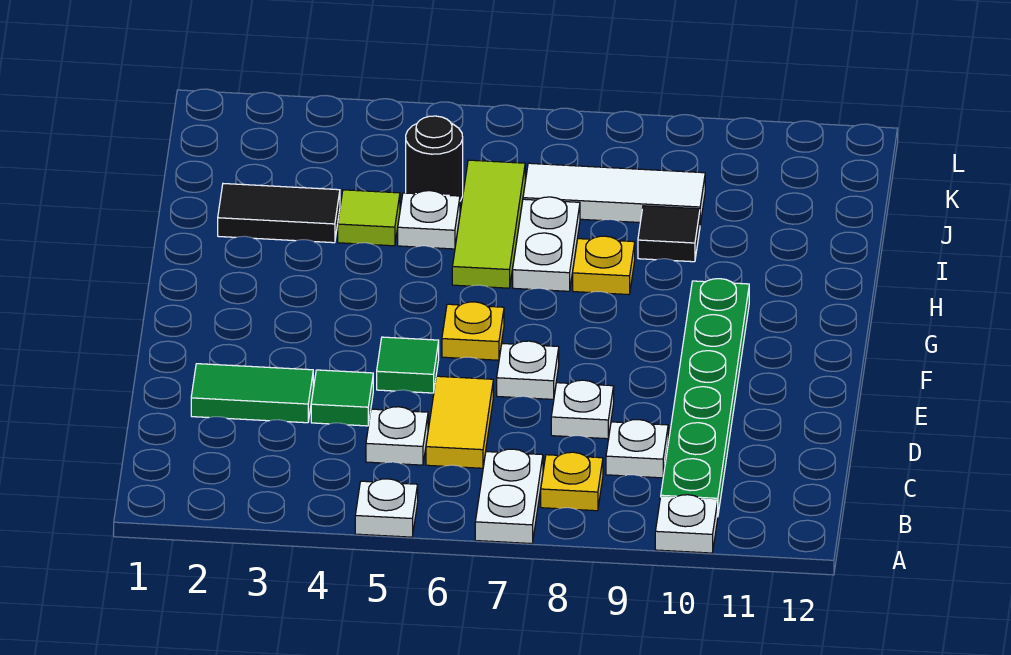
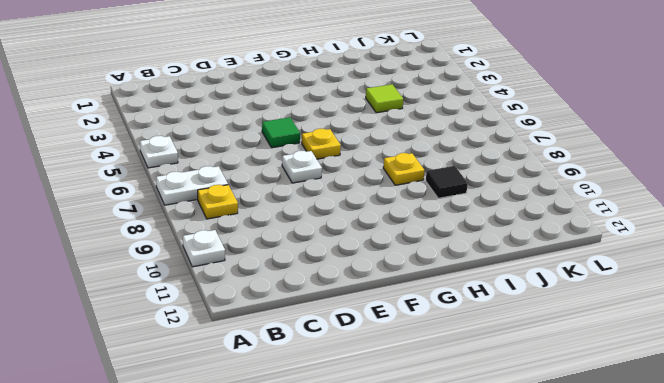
none -> green 1x6 plate [661,279,749,513]
none -> white 1x1 plate [366,407,428,465]
none -> yellow 1x2 tile [426,376,493,468]

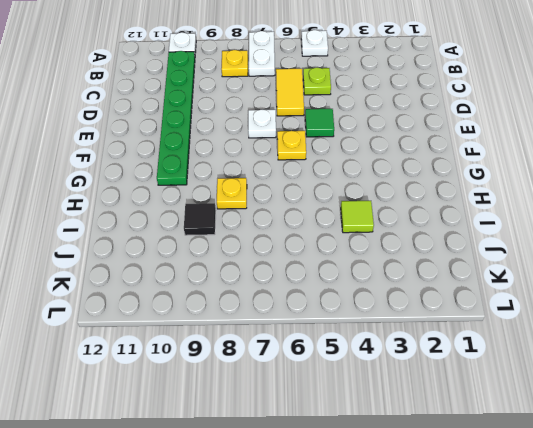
lime 1x1 plate [303,67,331,95] -> white 1x1 plate [366,407,428,465]
none -> white 1x1 plate [606,420,668,478]
none -> green 1x2 tile [191,364,313,423]
none -> green 1x1 tile [311,370,373,426]

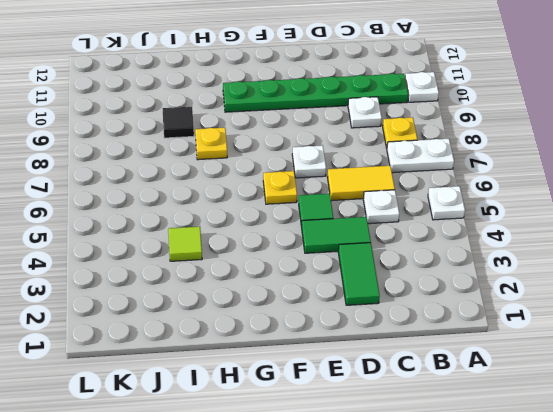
green 1x2 tile [302,217,371,253] -> green 1x1 tile [311,370,373,426]
none -> white 1x1 plate [551,380,614,439]
none -> lime 1x3 tile [452,160,525,288]
none -> white 1x2 plate [513,197,580,291]

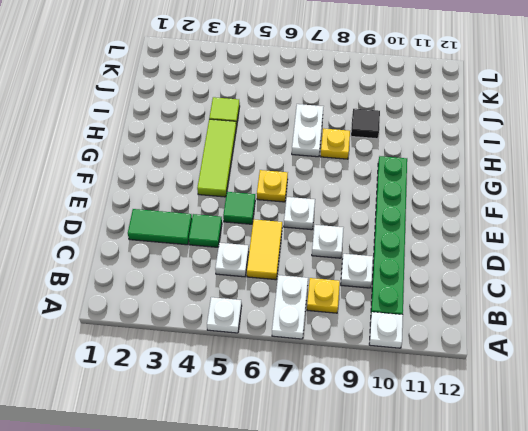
lime 1x3 tile [197,119,236,197] -> lime 1x3 tile moved to [452,160,525,288]
none -> black 1x2 tile [218,184,340,243]
none -> white 1x1 plate [398,191,460,249]
none -> black 1x1 round brick [406,116,463,201]

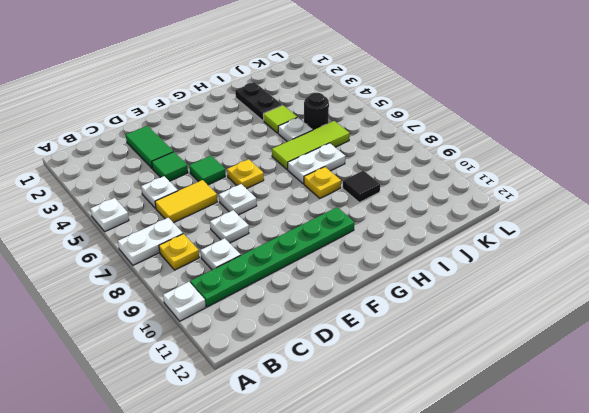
black 1x2 plate [235,82,282,121] -> black 1x2 tile [218,184,340,243]
none -> white 1x3 tile [523,163,705,224]

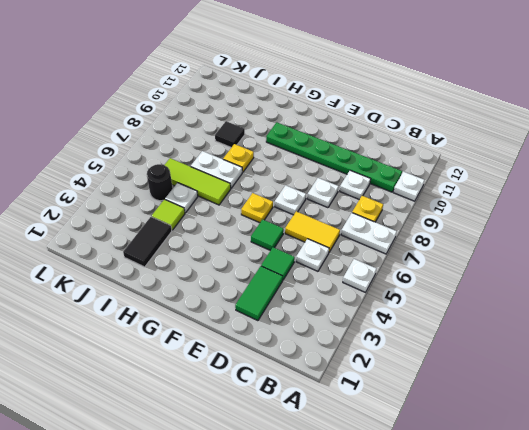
none -> white 1x3 tile [523,163,705,224]

